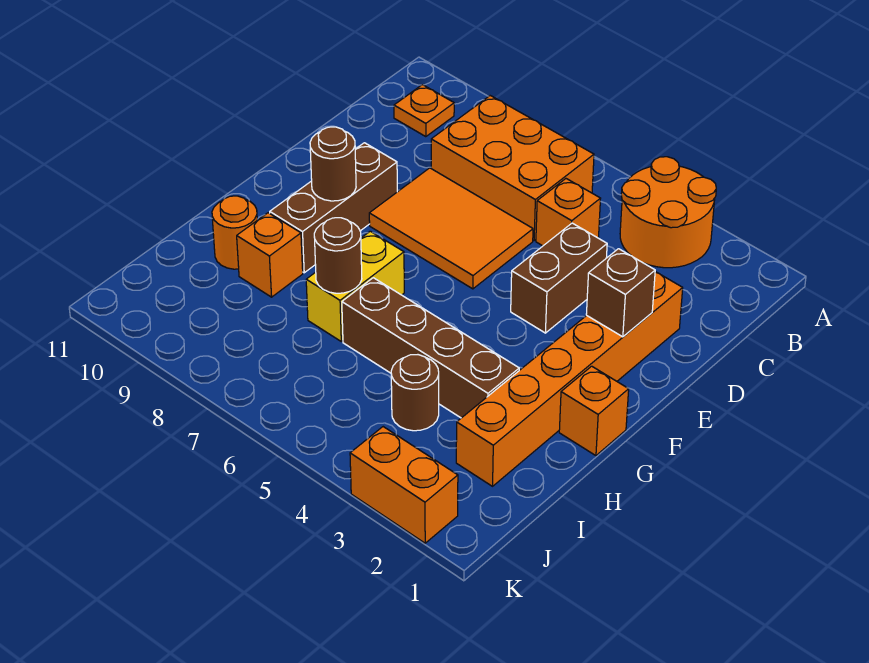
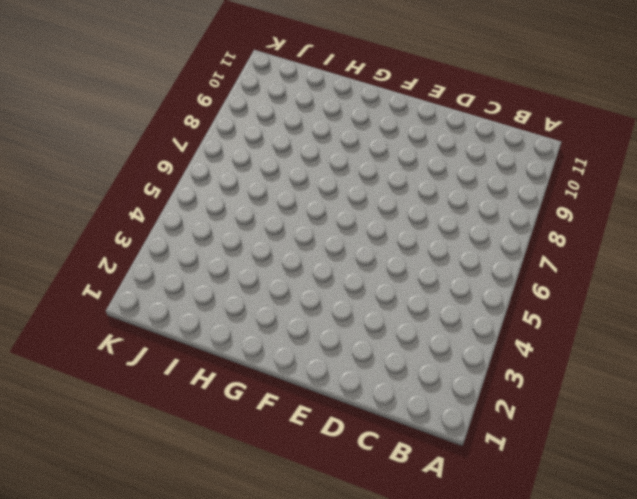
none -> orange 2x2 round brick [620,157,716,268]
none -> orange 2x3 brick [431,96,594,240]
none -> orange 1x1 plate [394,85,454,137]

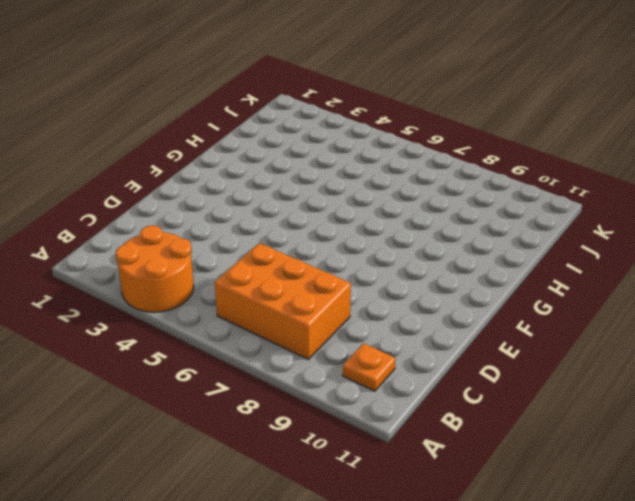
none -> orange 1x1 brick [536,179,601,246]
none -> orange 1x6 brick [456,272,683,486]
none -> brown 1x2 brick [511,223,607,333]

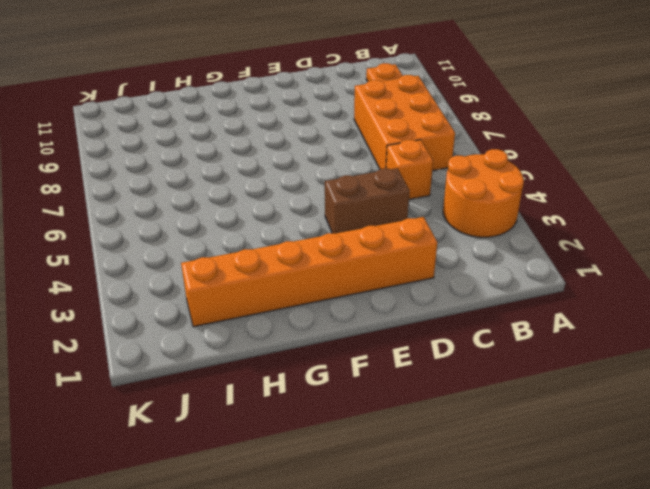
none -> orange 2x3 tile [369,168,533,289]
none -> brown 1x3 brick [270,143,397,273]
none -> orange 1x1 brick [559,366,629,456]

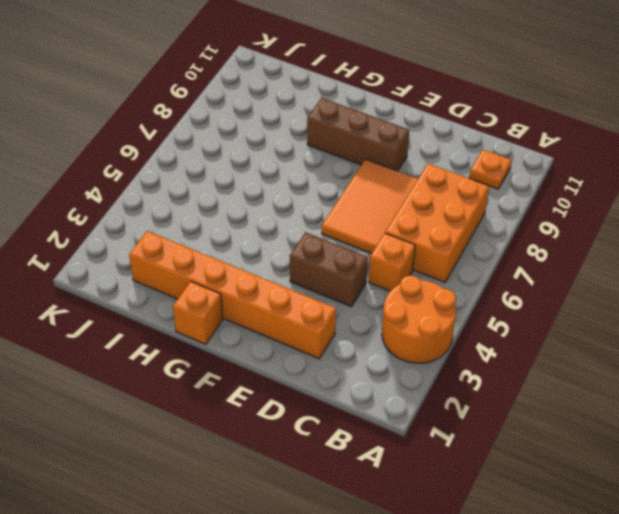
none -> yellow 1x2 brick [306,231,404,341]
none -> brown 1x4 brick [342,278,519,418]
none -> orange 1x1 brick [237,213,303,297]

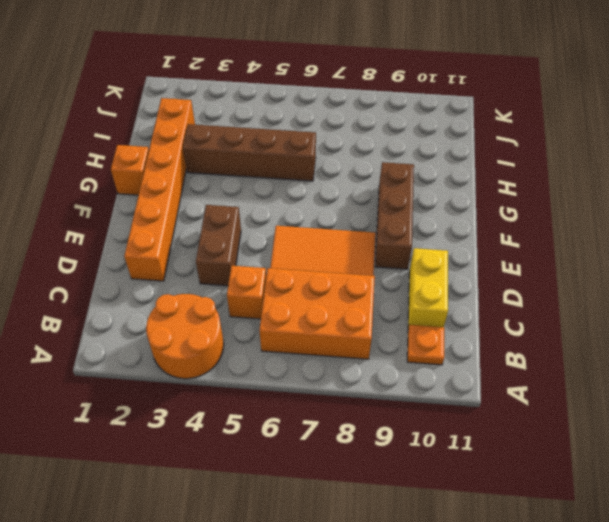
yellow 1x2 brick [408,248,448,329] -> yellow 1x2 brick moved to [306,231,404,341]
none -> orange 1x1 brick [237,213,303,297]
none -> orange 1x1 round brick [212,196,257,269]
none -> brown 1x1 round brick [391,355,439,431]

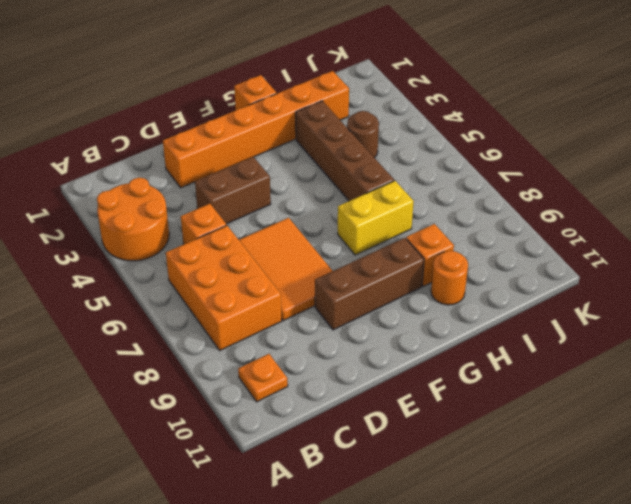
none -> orange 1x2 brick [350,427,458,543]
none -> brown 1x1 brick [586,249,655,337]
none -> brown 1x1 round brick [310,127,356,201]

